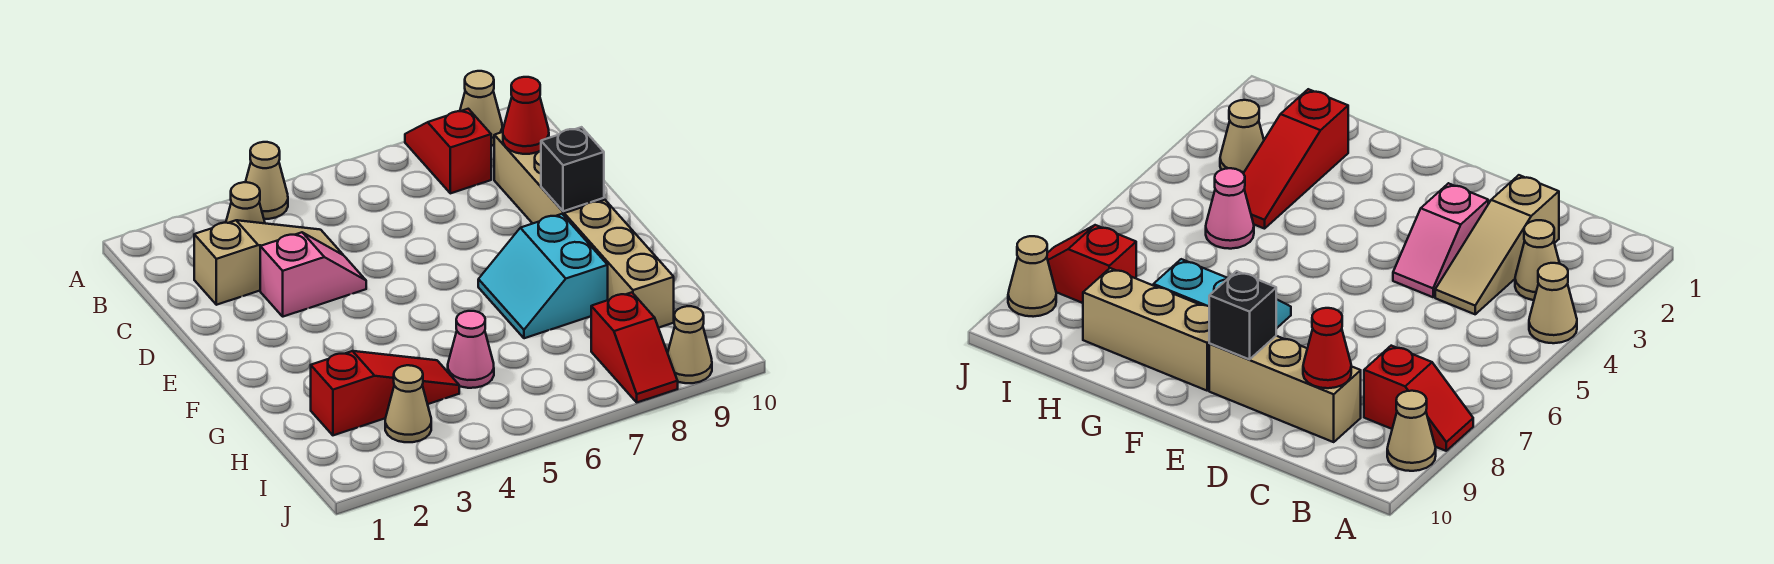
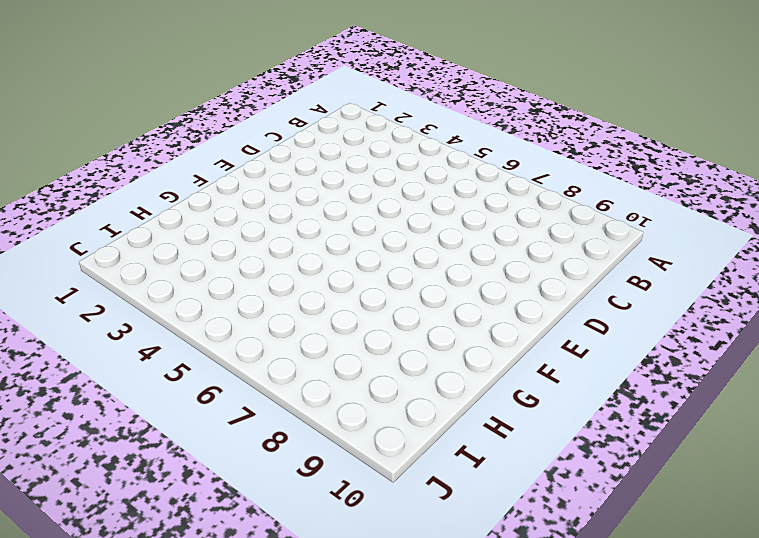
none -> tan 1x1 cone [246,142,288,219]
none -> red 1x2 slope [405,109,491,193]
none -> tan 1x1 cone [460,71,502,146]

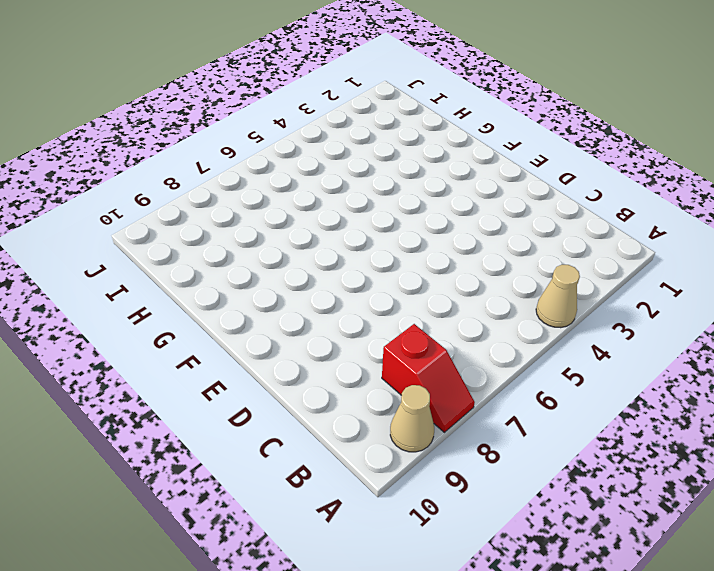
none -> tan 1x1 cone [226,182,265,223]
none -> tan 1x3 slope [194,220,343,305]
none -> tan 1x3 brick [494,132,604,223]

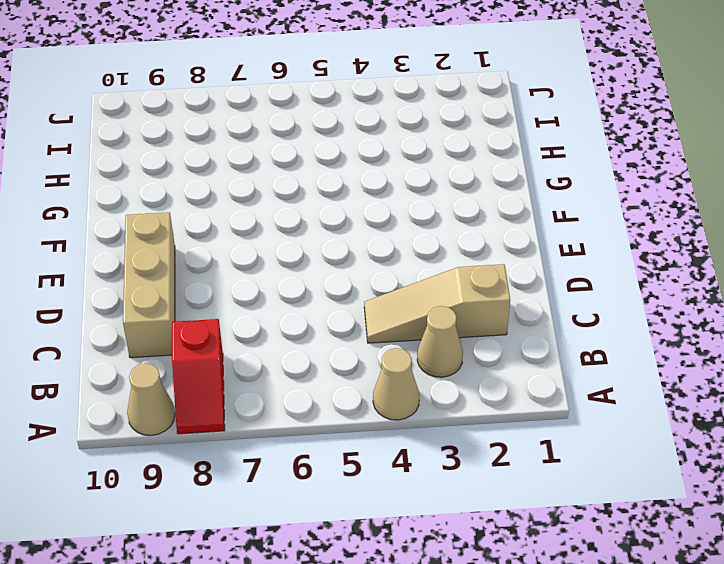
none -> pink 1x2 slope [260,232,366,317]
none -> cyan 2x2 slope [478,214,608,338]
none -> tan 1x3 brick [564,200,674,328]

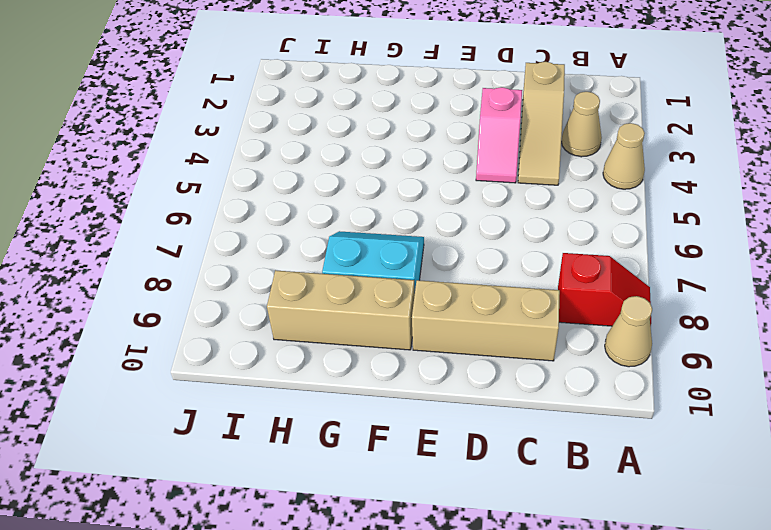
none -> red 1x3 slope [311,351,459,435]
none -> pink 1x1 cone [448,311,494,388]
none -> tan 1x1 cone [385,365,431,442]

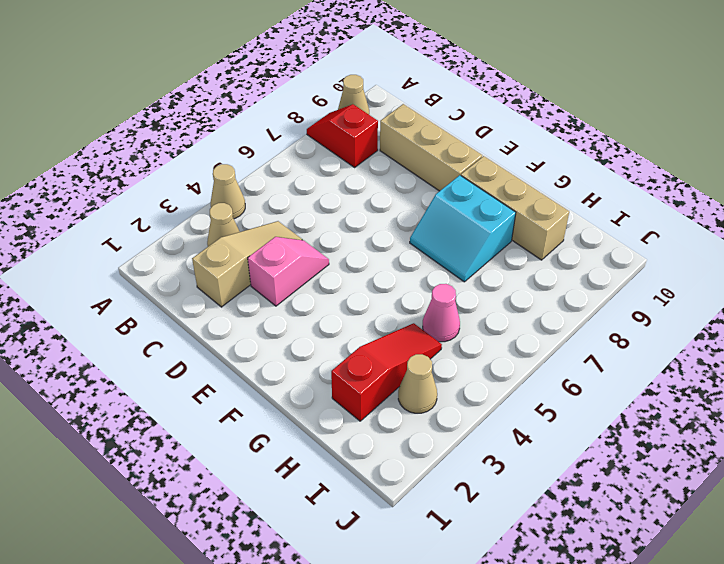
none -> red 1x2 slope [591,292,678,402]
none -> tan 1x1 cone [668,306,712,383]
none -> red 1x1 cone [503,77,549,154]

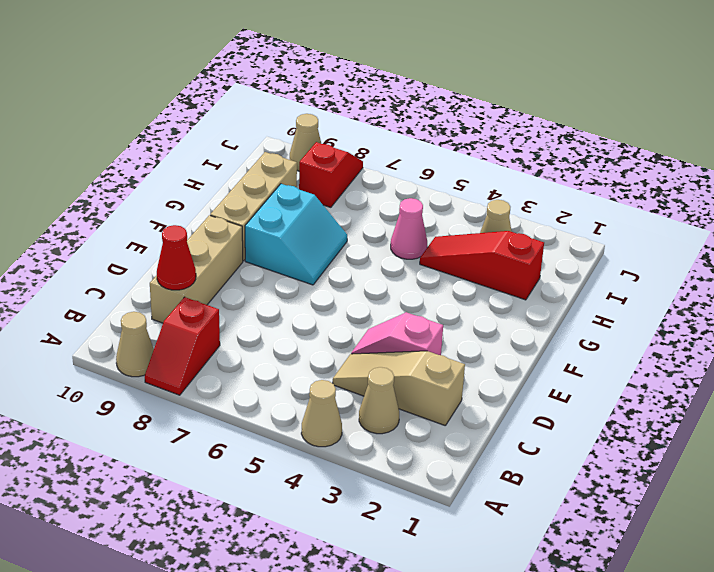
none -> black 1x1 brick [541,127,604,211]

